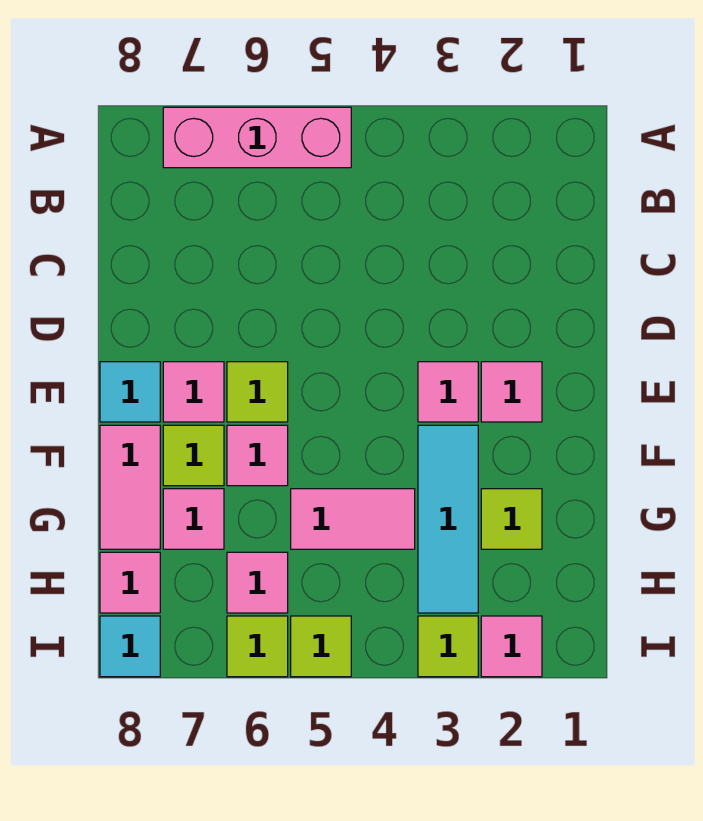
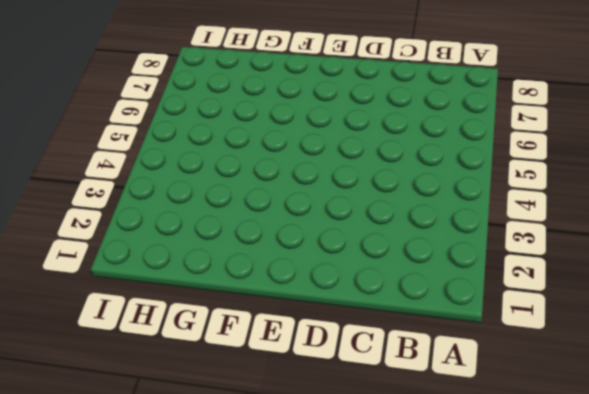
none -> pink 1x3 brick [163,107,351,168]
none -> pink 1x1 tile [481,362,542,422]
none -> pink 1x1 tile [418,362,478,422]

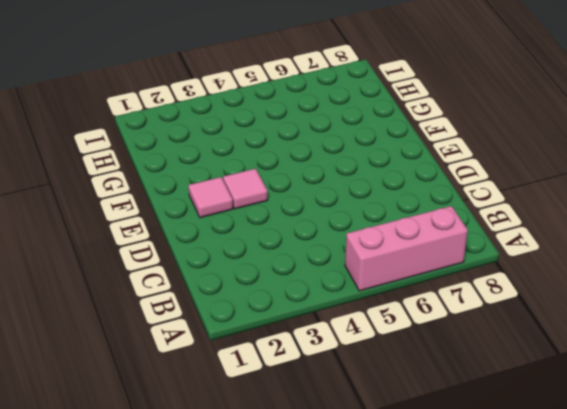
none -> lime 1x1 tile [227,362,288,422]
none -> pink 1x1 tile [163,362,224,422]
none -> cyan 1x1 tile [100,362,160,422]

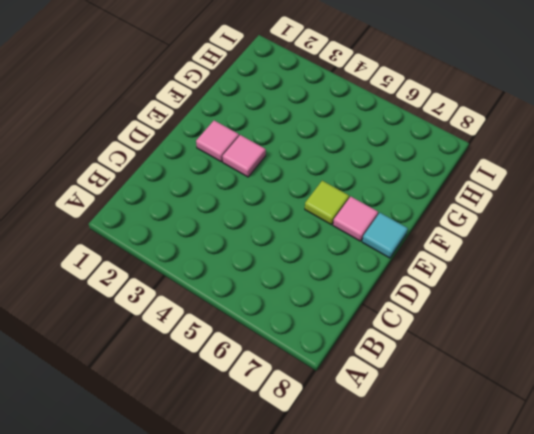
none -> pink 1x3 brick [163,107,351,168]
none -> cyan 1x3 tile [418,425,478,613]
none -> pink 1x1 tile [227,425,288,486]

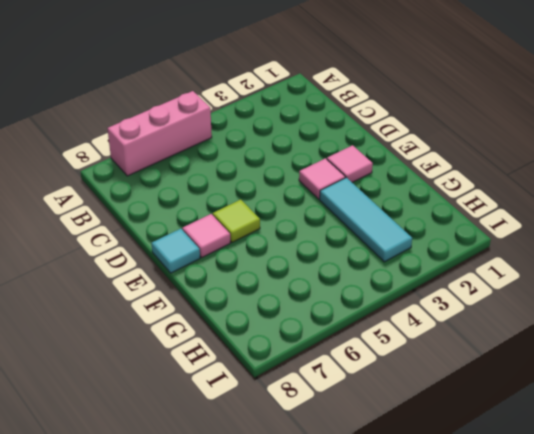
none -> pink 1x1 tile [227,425,288,486]
none -> lime 1x1 tile [163,425,224,486]
none -> pink 1x2 tile [100,425,160,549]

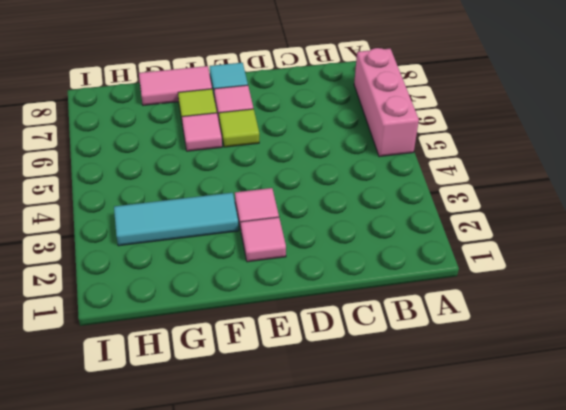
none -> lime 1x1 tile [481,489,542,549]
none -> pink 1x2 tile [291,489,415,549]
none -> pink 1x1 tile [163,489,224,549]

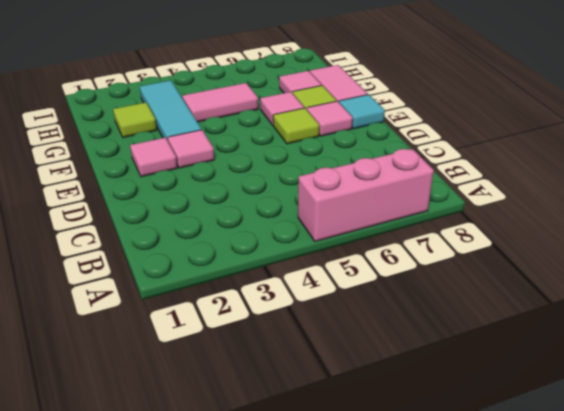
none -> pink 1x1 tile [227,552,288,613]
none -> pink 1x1 tile [100,552,160,613]
none -> pink 1x1 tile [481,616,542,677]

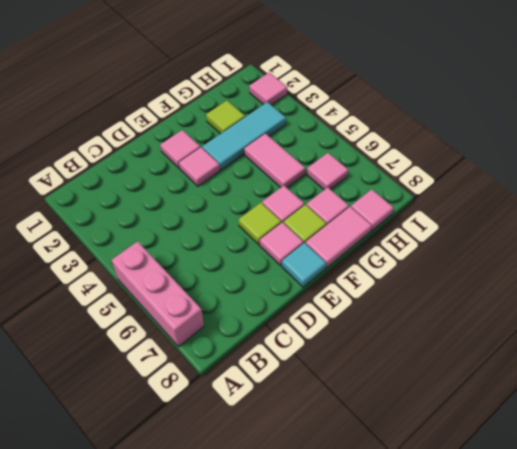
none -> lime 1x1 tile [418,616,478,677]
none -> lime 1x1 tile [291,616,351,677]
none -> lime 1x1 tile [227,616,288,677]

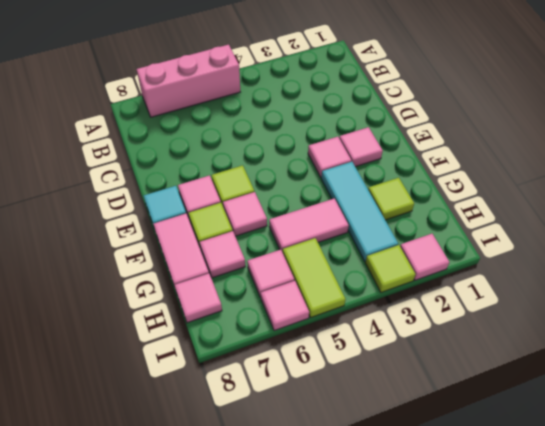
lime 1x2 tile [283,238,346,318] -> lime 1x1 tile [291,616,351,677]
pink 1x1 tile [261,281,309,331] -> lime 1x1 tile [227,616,288,677]
none -> cyan 1x1 tile [100,616,160,677]

